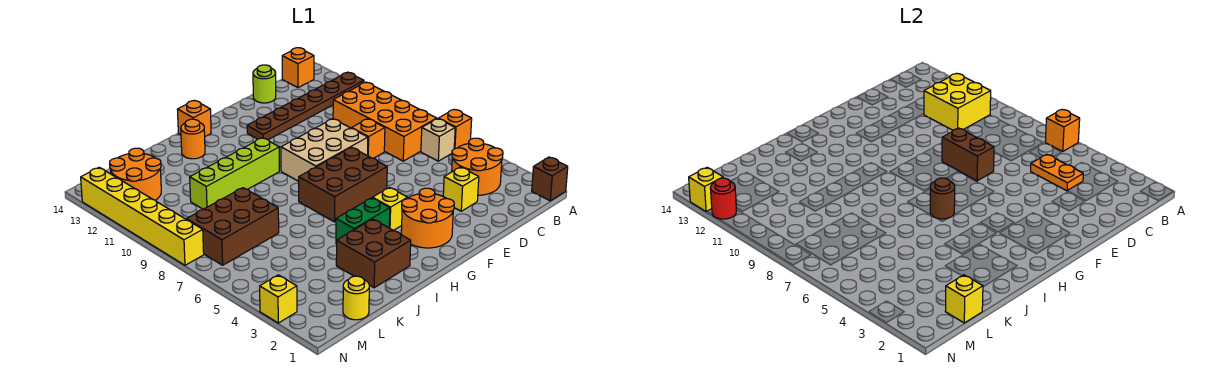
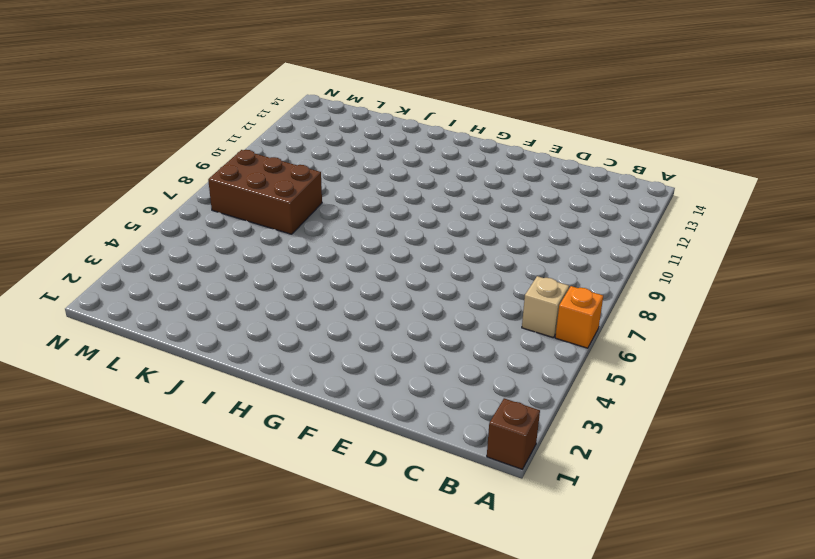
none -> brown 1x6 plate [247,72,364,140]
none -> orange 2x2 round brick [452,138,503,195]
none -> orange 2x4 brick [333,82,437,161]
none -> orange 1x1 brick [282,48,314,88]

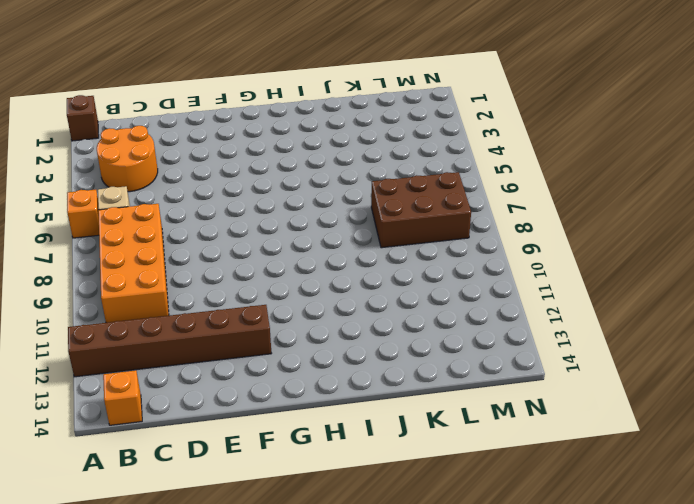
brown 1x6 brick [68,305,272,377] -> brown 1x6 plate [247,72,364,140]
none -> yellow 1x1 brick [443,167,479,211]
none -> orange 1x1 brick [352,119,385,158]
none -> lime 1x1 round brick [253,65,276,103]
none -> tan 2x3 brick [281,119,368,181]

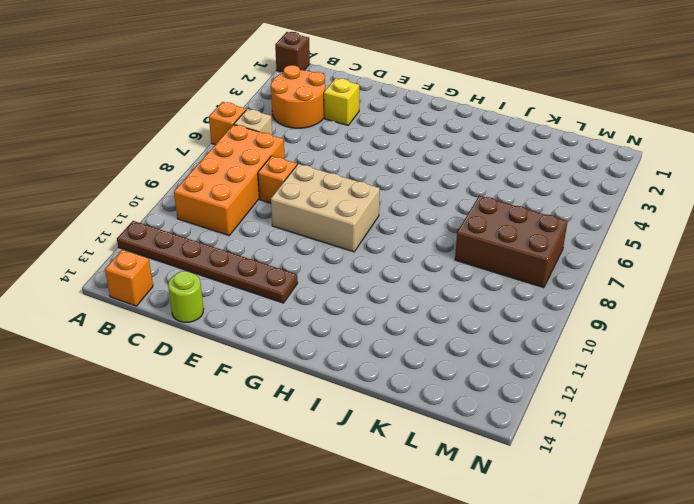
none -> orange 2x2 round brick [401,188,454,248]
none -> brown 2x3 brick [299,147,387,222]
none -> yellow 1x1 brick [373,187,408,230]
none -> green 1x2 brick [336,198,390,244]

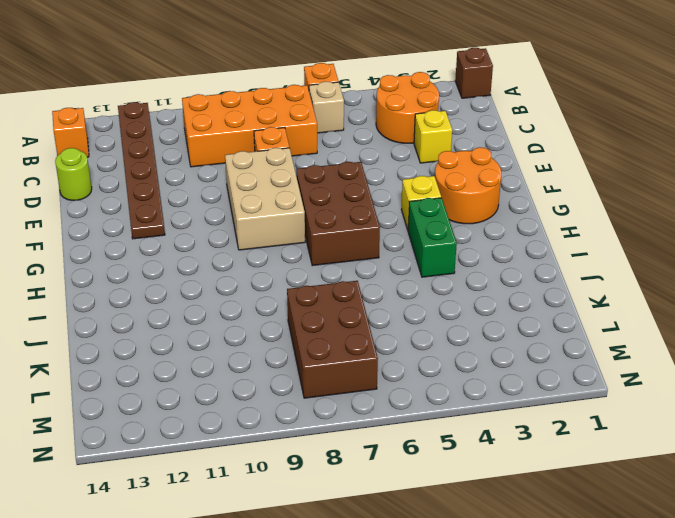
none -> lime 1x4 brick [190,138,279,209]
none -> orange 1x1 brick [177,100,211,137]
none -> brown 2x2 brick [336,219,411,288]
none -> orange 1x1 round brick [181,119,205,159]

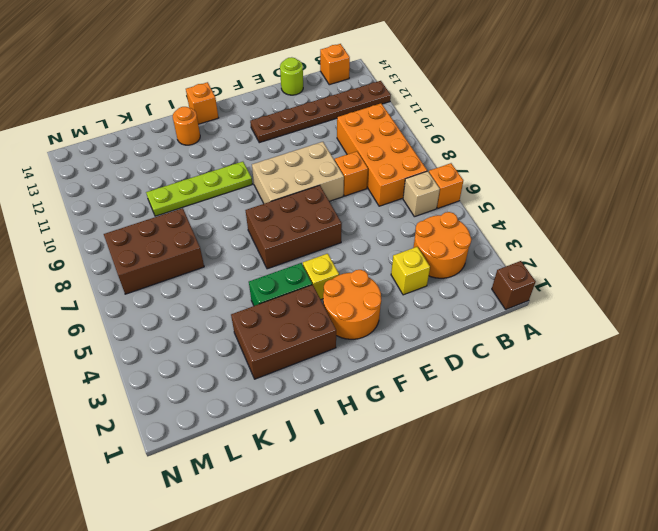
brown 2x3 brick [231,285,336,379] -> brown 2x2 brick [336,219,411,288]
lime 1x4 plate [146,162,252,216] -> lime 1x4 brick [190,138,279,209]
none -> yellow 1x1 round brick [343,276,369,320]
none -> orange 2x2 round brick [110,148,161,200]
none -> yellow 1x1 brick [260,275,297,323]
none -> yellow 1x6 brick [81,167,204,265]

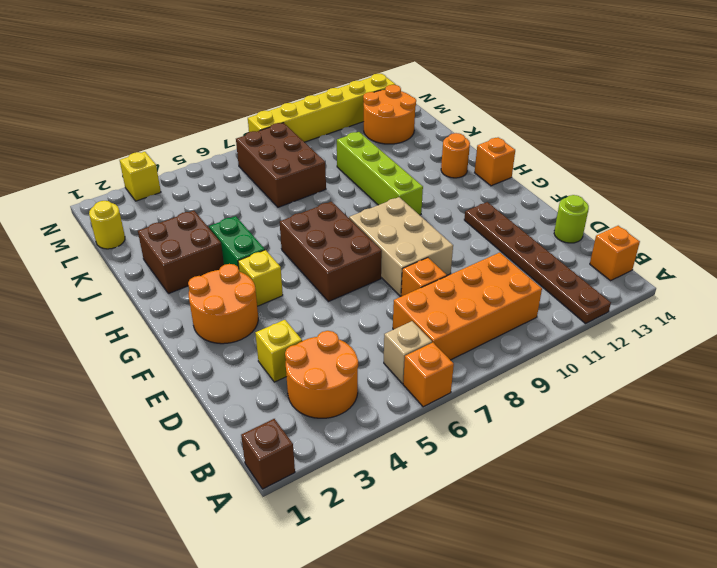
none -> orange 1x1 brick [1045,110,1080,151]
none -> yellow 2x2 brick [924,74,991,130]
none -> orange 1x2 plate [1031,154,1083,191]
none -> brown 1x2 brick [942,128,994,181]

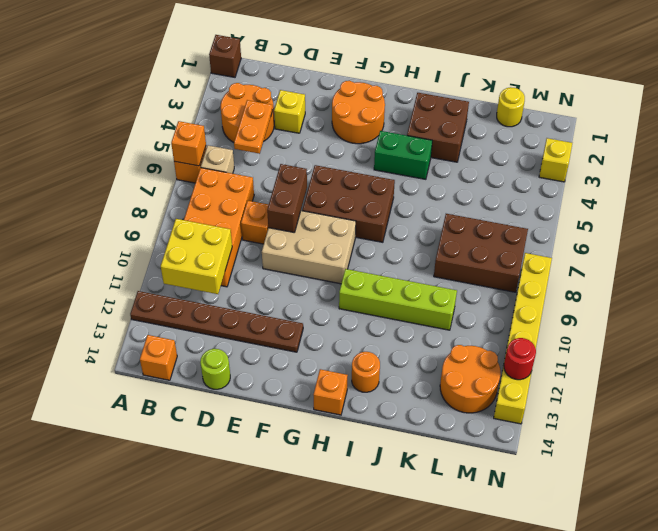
none -> yellow 1x1 brick [373,187,408,230]
none -> brown 1x1 round brick [930,178,955,219]
none -> yellow 1x1 brick [945,275,983,323]
none -> yellow 1x1 brick [689,167,723,212]

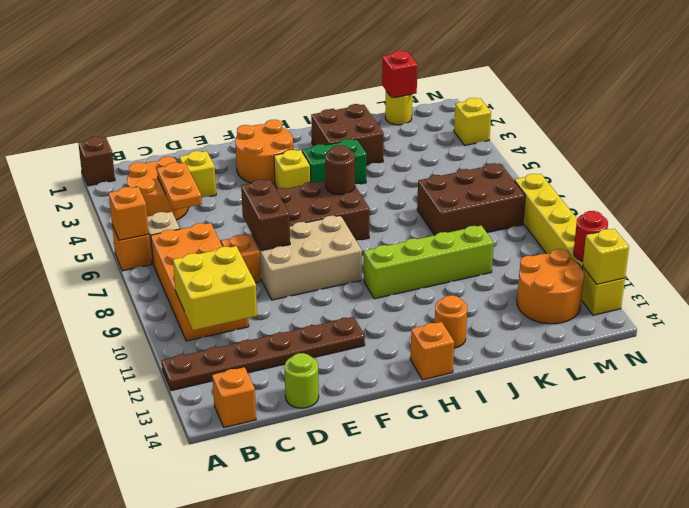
red 1x1 brick [382,51,418,98] -> yellow 1x1 brick [945,275,983,323]

